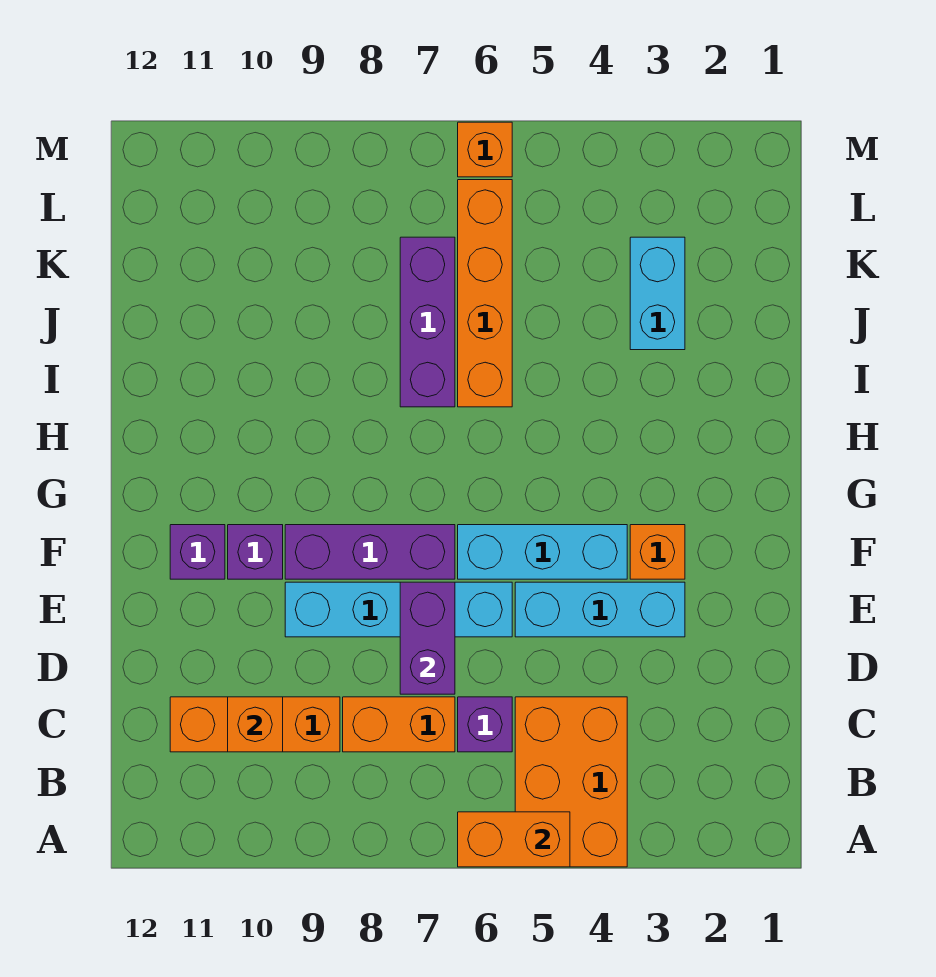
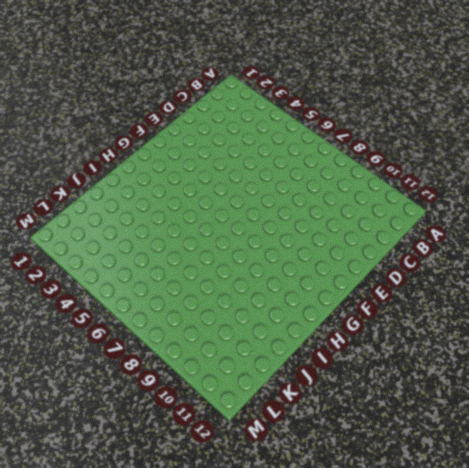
none -> orange 2x3 brick [515,697,627,867]
none -> purple 1x1 brick [458,697,512,752]
none -> orange 1x2 brick [343,697,455,752]

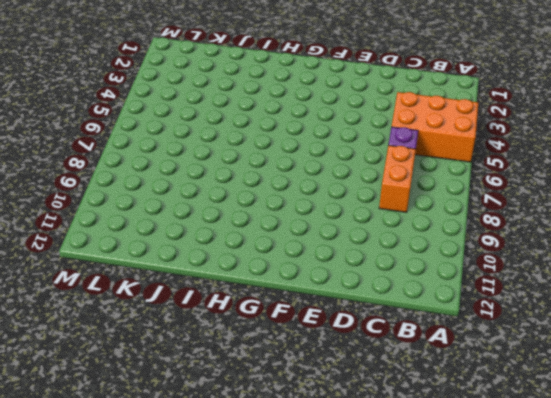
none -> orange 1x3 brick [170,697,340,752]
none -> cyan 1x3 brick [515,582,685,637]
none -> cyan 1x4 brick [285,582,512,637]

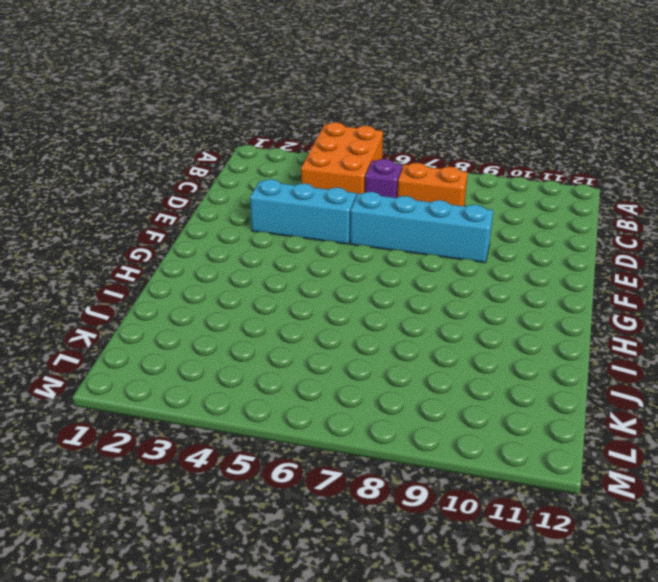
none -> orange 1x3 brick [170,697,340,752]
none -> orange 1x1 brick [630,525,685,579]
none -> cyan 1x3 brick [458,525,627,579]

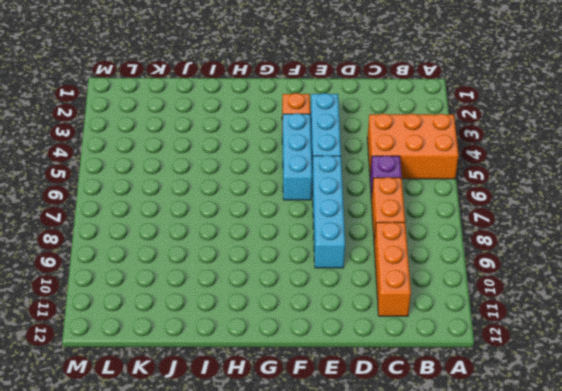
none -> purple 1x3 brick [285,525,455,579]
none -> purple 1x1 brick [228,525,283,579]
none -> purple 1x1 brick [170,525,225,579]

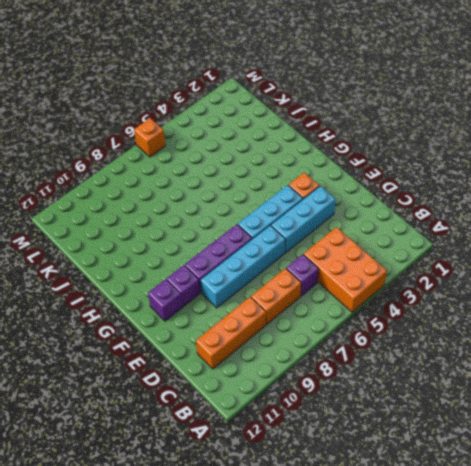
none -> orange 1x4 brick [458,180,512,407]
none -> purple 1x3 brick [400,237,455,407]
none -> cyan 1x2 brick [630,237,685,350]

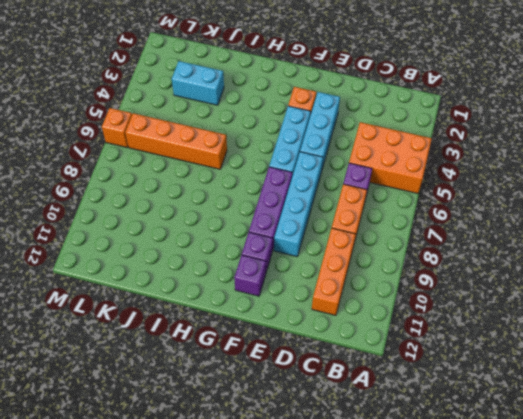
none -> purple 1x3 brick [400,237,455,407]
none -> orange 1x2 brick [458,812,570,867]
none -> orange 1x1 brick [228,697,283,752]

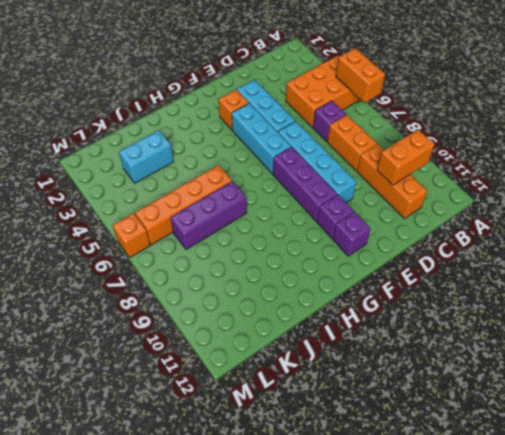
orange 1x2 brick [377,130,435,185] -> orange 1x1 brick [228,697,283,752]
none -> purple 1x2 brick [400,582,455,694]

